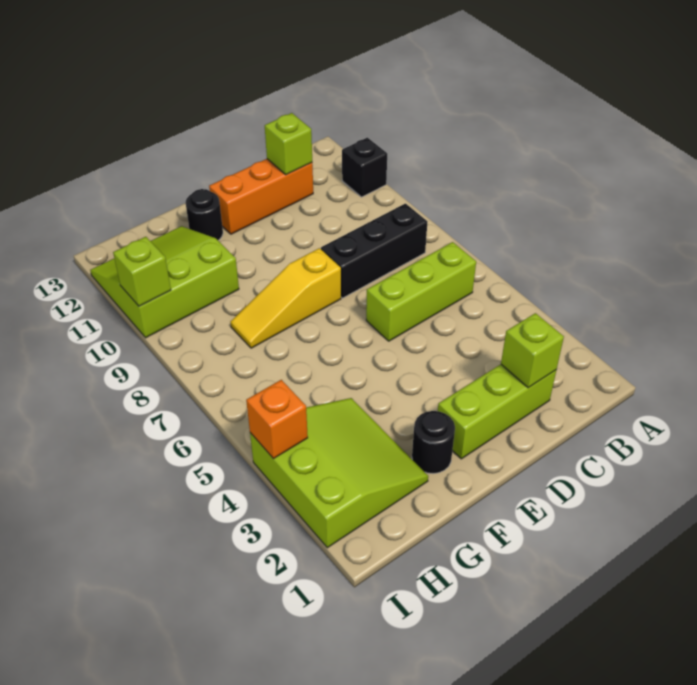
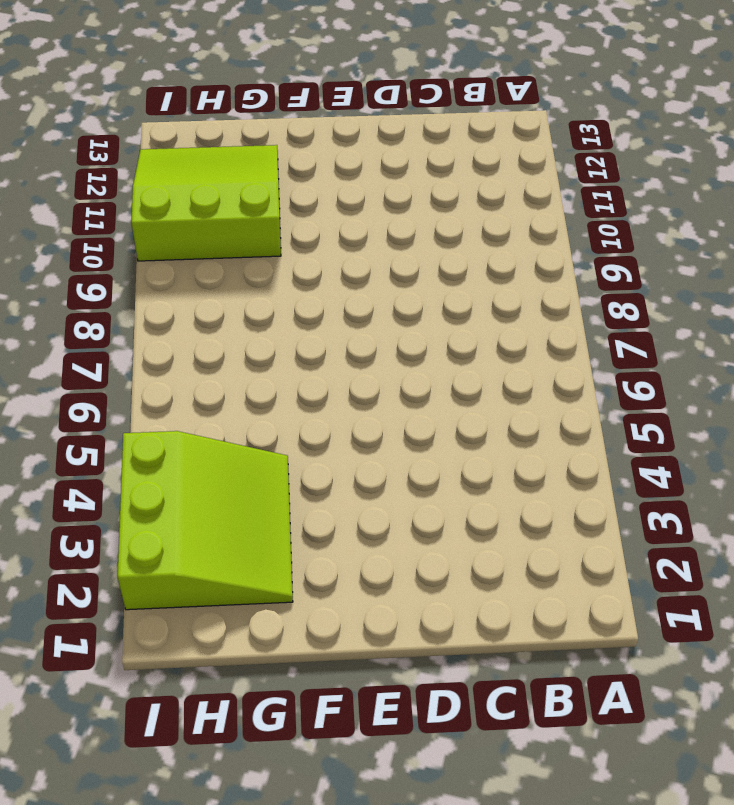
none -> black 1x1 brick [342,138,387,197]
none -> lime 1x3 brick [366,242,476,341]
none -> black 1x3 brick [321,204,427,298]

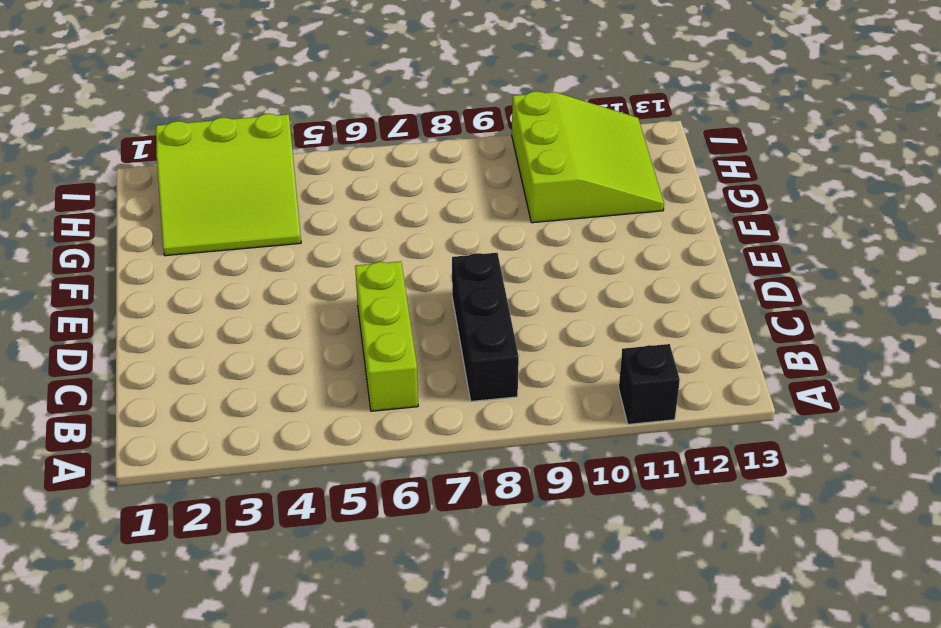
none -> lime 1x3 brick [438,364,556,459]
none -> orange 1x3 brick [209,159,313,234]
none -> yellow 1x3 slope [230,248,341,348]

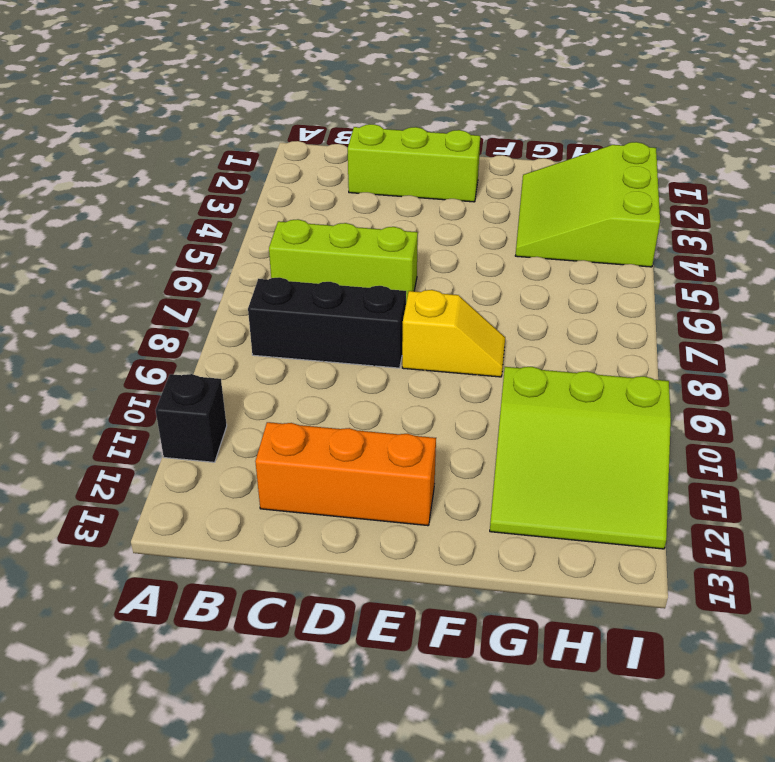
yellow 1x2 slope [402,290,505,377] -> yellow 1x3 slope [230,248,341,348]
none -> black 1x1 round brick [412,411,455,474]
none -> black 1x1 round brick [186,189,223,240]
none -> lime 1x1 brick [501,313,564,388]

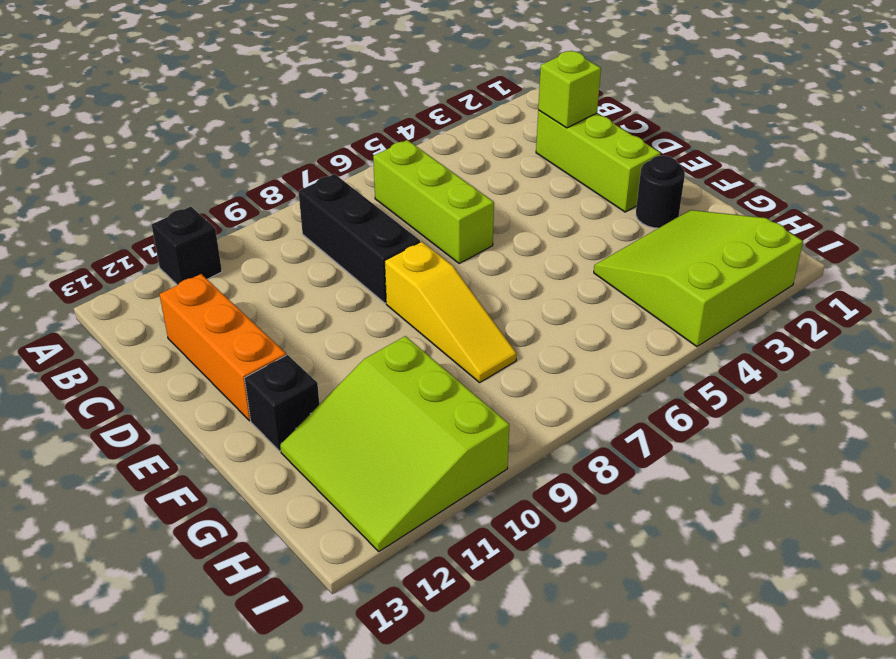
black 1x1 brick [245,355,320,451] -> black 1x1 round brick [186,189,223,240]
none -> lime 1x1 brick [265,113,312,175]
none -> orange 1x1 brick [246,380,308,459]
none -> lime 1x1 brick [113,237,171,306]

